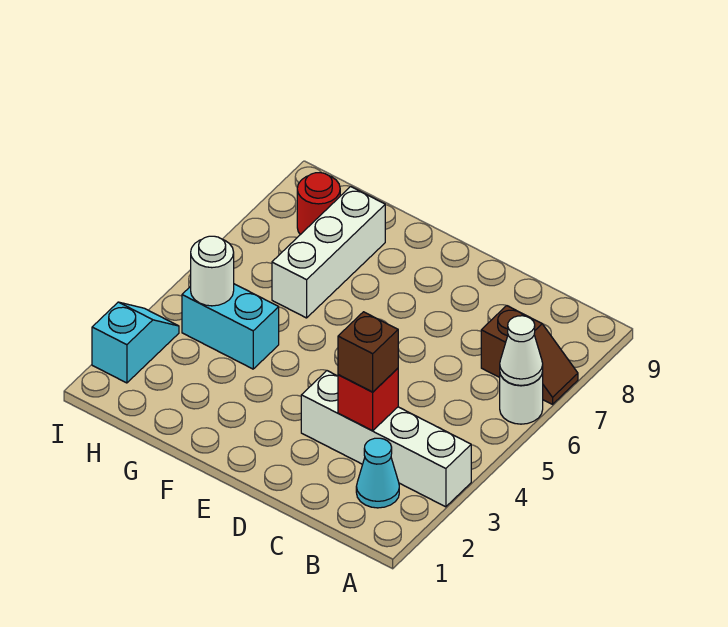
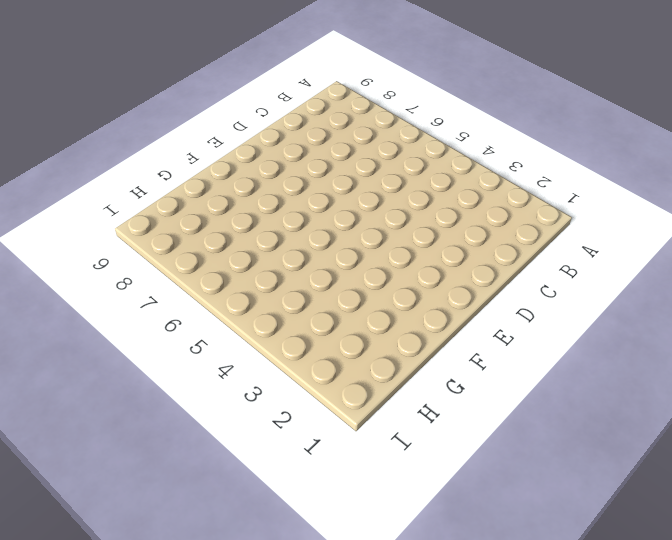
none -> white 1x4 brick [301,371,471,507]
none -> white 1x1 round brick [500,372,543,424]
none -> brown 1x2 slope [481,306,578,404]

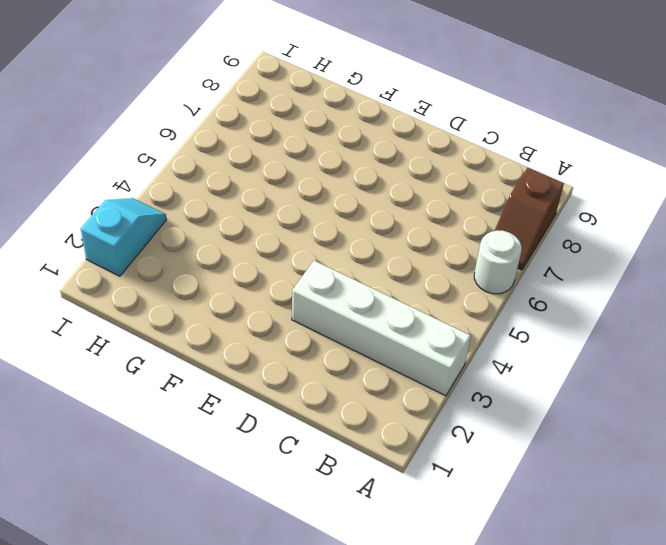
brown 1x2 slope [495,168,564,270] -> brown 1x2 slope turned to [481,306,578,404]
none -> cyan 1x1 cone [356,438,399,508]
none -> cyan 1x2 brick [182,284,279,369]
none -> white 1x3 brick [272,187,385,318]

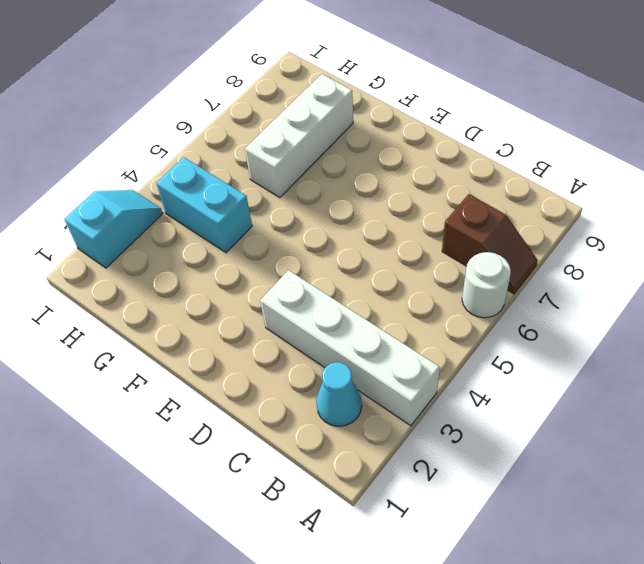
none -> red 1x1 round brick [297,173,340,235]
none -> white 1x1 cone [500,316,543,385]
none -> red 1x1 brick [338,368,398,431]

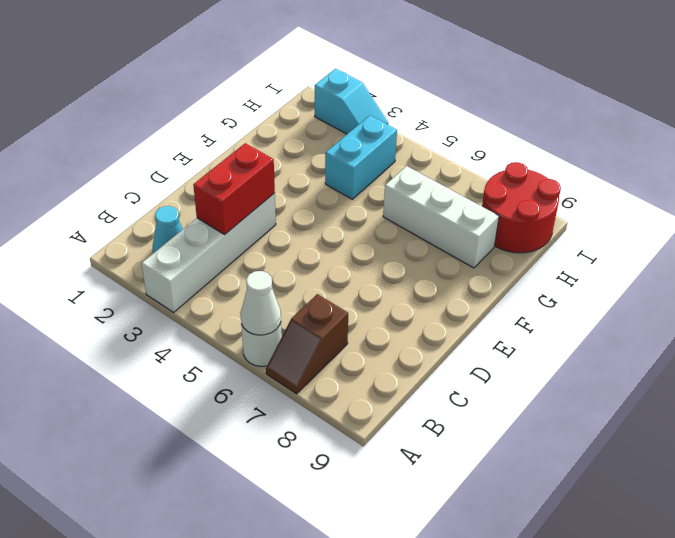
red 1x2 brick [193,143,275,235] -> red 1x1 brick [338,368,398,431]
red 2x2 round brick [482,162,561,253] -> red 1x1 round brick [297,173,340,235]
none -> white 1x1 round brick [191,236,234,306]
none -> brown 1x1 brick [338,312,398,392]

